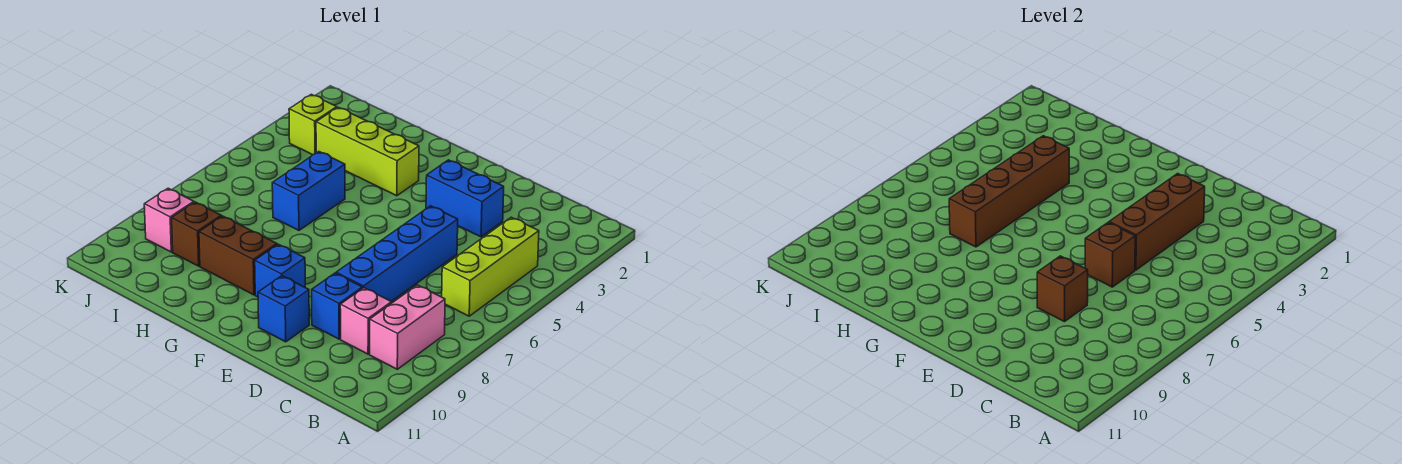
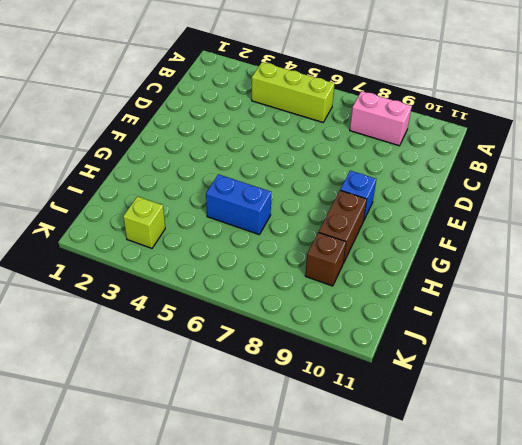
none -> pink 1x1 brick [340,288,392,354]
none -> blue 1x2 brick [426,160,504,237]
none -> blue 1x4 brick [336,206,458,302]

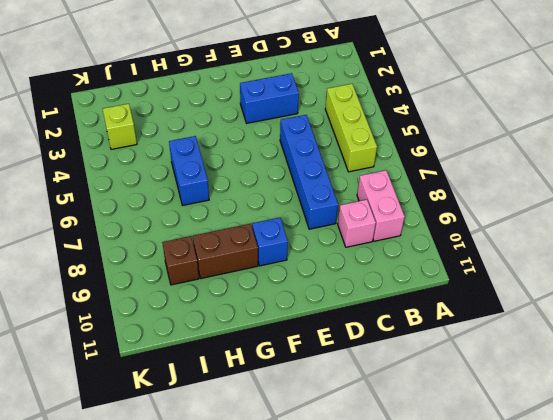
none -> blue 1x1 brick [312,273,362,339]
none -> blue 1x1 brick [258,276,309,342]
none -> lime 1x3 brick [316,107,419,196]

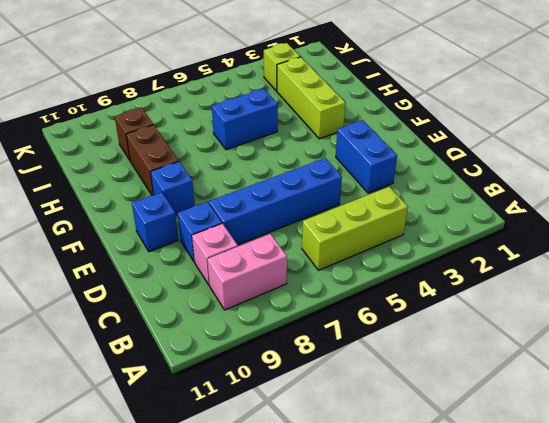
none -> pink 1x1 brick [144,188,194,252]
none -> brown 1x3 brick [1109,173,1205,270]
none -> brown 1x1 brick [1085,222,1135,287]

